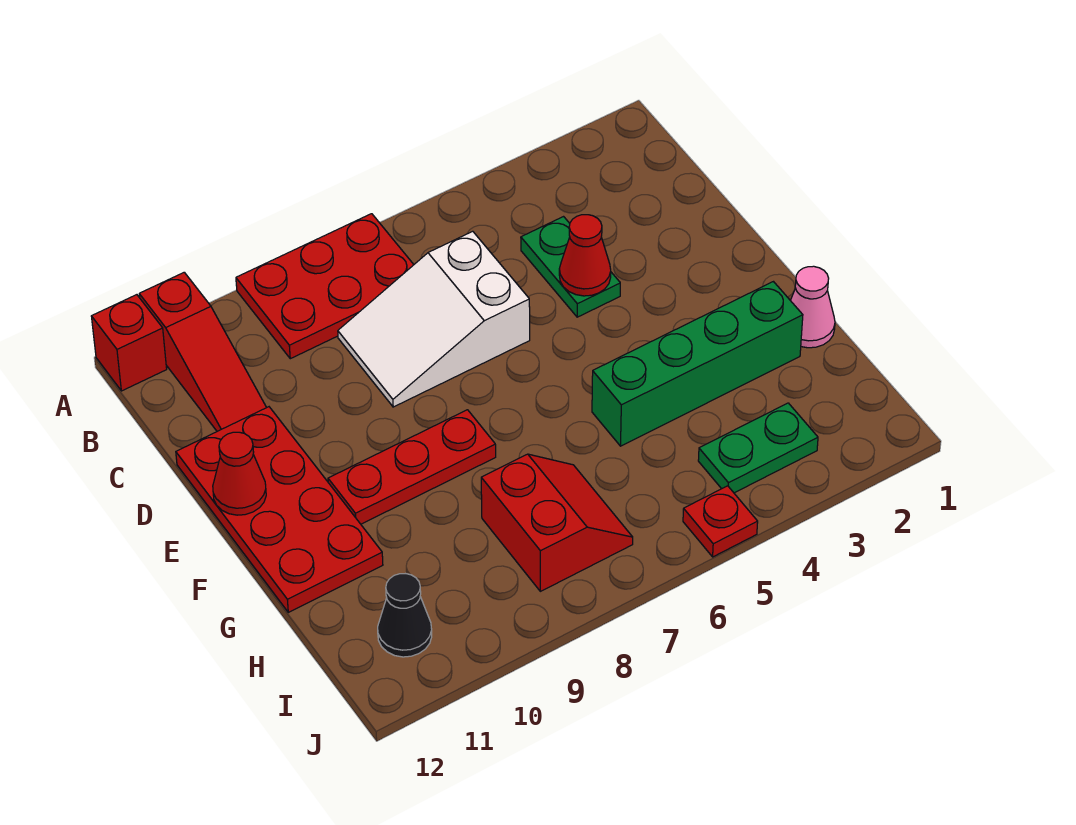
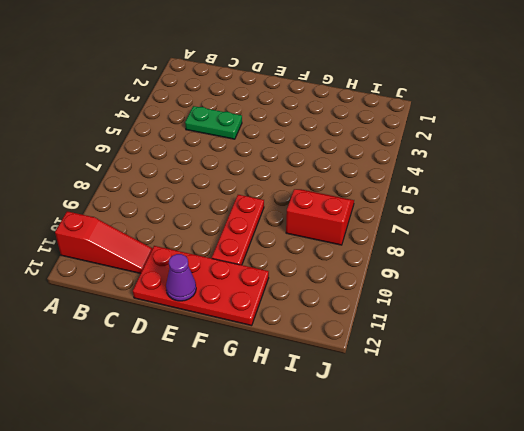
purple 1x1 cone [166,254,196,301] -> red 1x1 cone [213,432,266,515]
none -> red 2x3 plate [236,214,414,359]
none -> red 1x1 brick [91,295,167,391]
none -> white 2x3 slope [338,231,530,407]

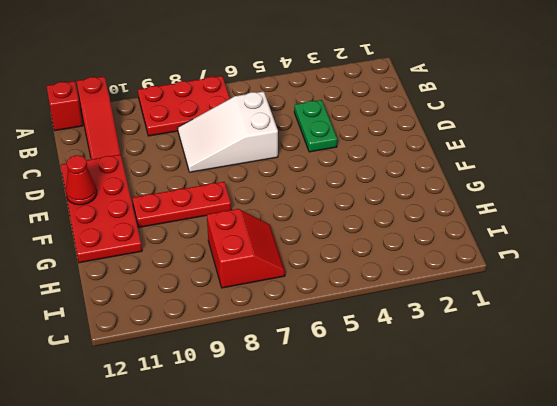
none -> pink 1x1 cone [790,266,835,348]
none -> green 1x4 brick [592,282,803,446]
none -> green 1x2 plate [698,403,818,493]

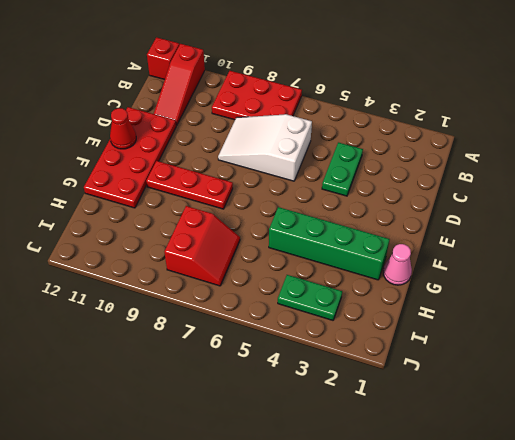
none -> black 1x1 cone [378,574,432,657]
none -> red 1x1 plate [683,486,758,557]
none -> red 1x1 cone [559,215,611,296]

